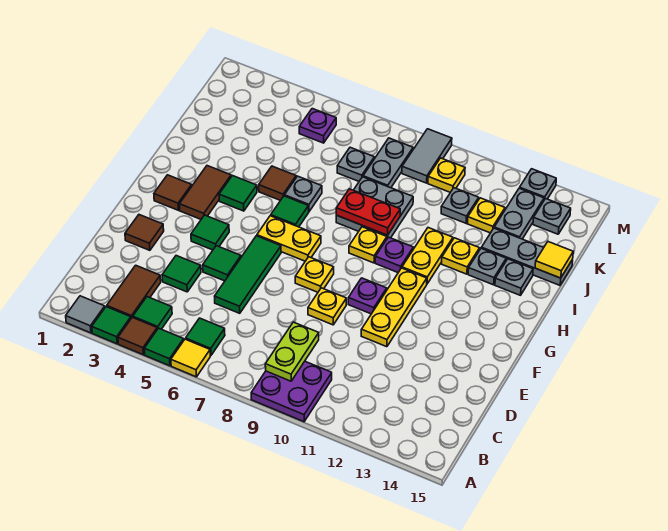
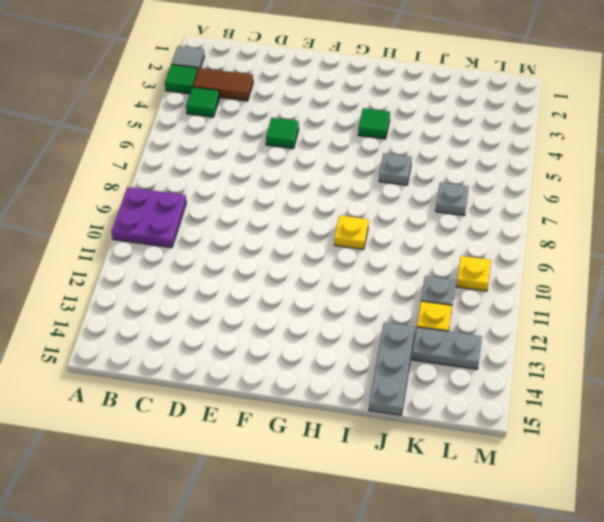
none -> brown 1x1 tile [118,317,157,355]
none -> green 1x1 tile [144,328,184,366]
none -> yellow 1x1 tile [171,339,210,377]
none -> green 1x1 tile [186,318,225,355]

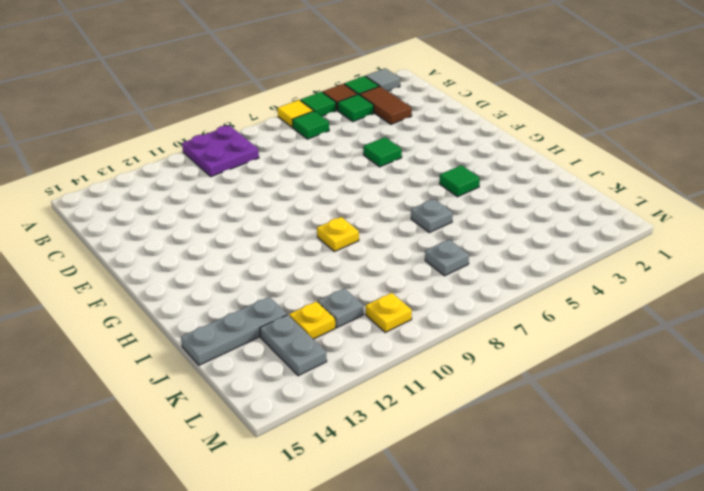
none -> green 1x1 tile [162,256,201,292]
none -> green 1x3 tile [215,236,281,313]
none -> brown 1x1 tile [125,215,164,250]
none -> yellow 1x1 plate [308,288,346,325]

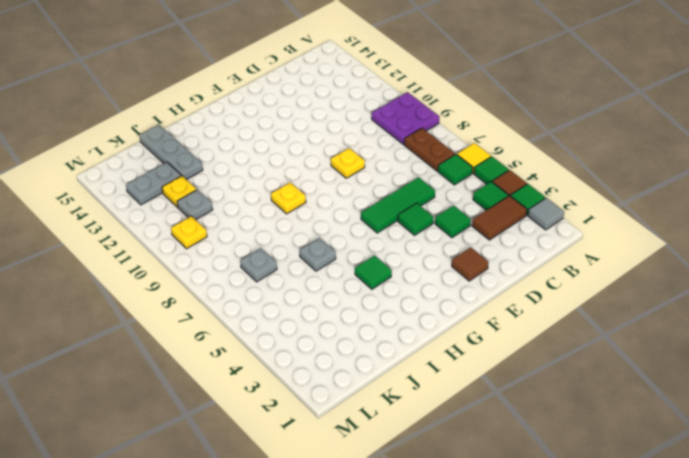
brown 1x2 plate [404,128,455,171] -> none
none -> yellow 1x3 plate [361,268,427,347]
none -> green 1x1 tile [191,215,229,250]
none -> yellow 1x1 plate [295,257,334,292]
none -> purple 1x1 plate [348,278,387,314]

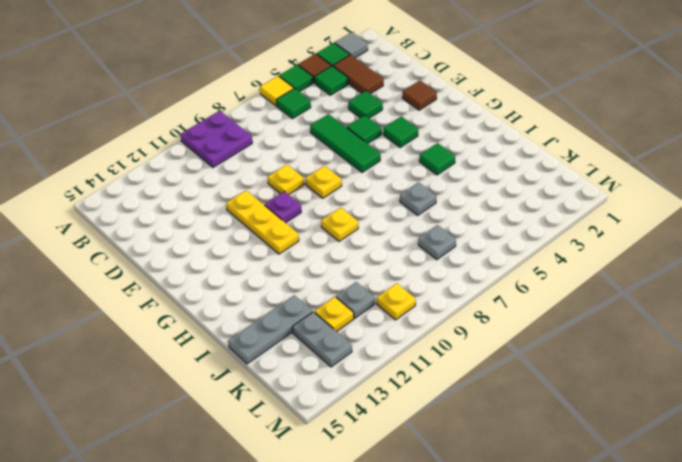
none -> brown 1x1 tile [154,175,192,210]
none -> brown 1x2 tile [179,166,231,219]
none -> yellow 1x2 plate [257,216,321,261]
none -> green 1x1 tile [271,196,309,227]

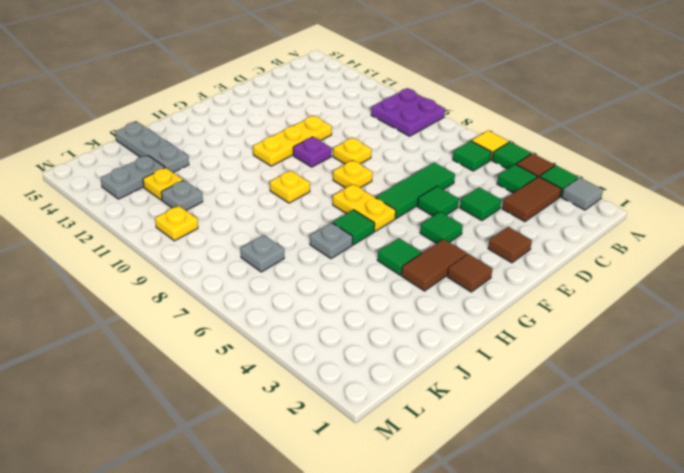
none -> purple 1x1 plate [375,237,413,272]
none -> yellow 1x2 plate [402,228,453,284]
none -> brown 1x1 tile [259,166,296,200]
none -> grey 2x2 plate [336,177,413,238]

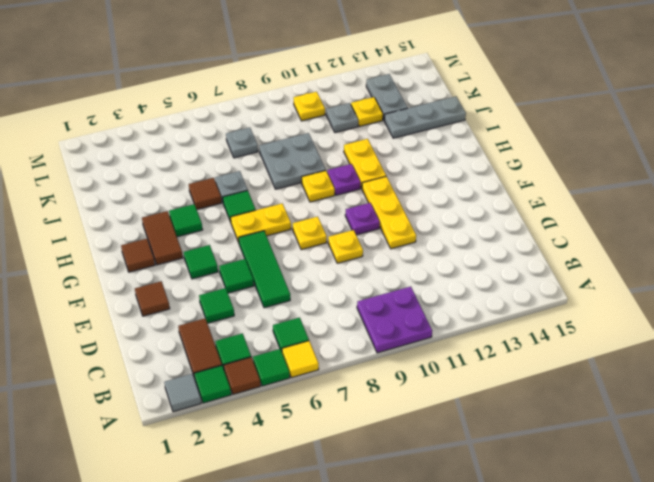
none -> yellow 1x1 plate [442,238,480,274]
none -> grey 1x1 plate [468,248,506,285]
none -> grey 1x1 plate [495,259,533,295]
none -> grey 1x2 plate [363,138,413,188]

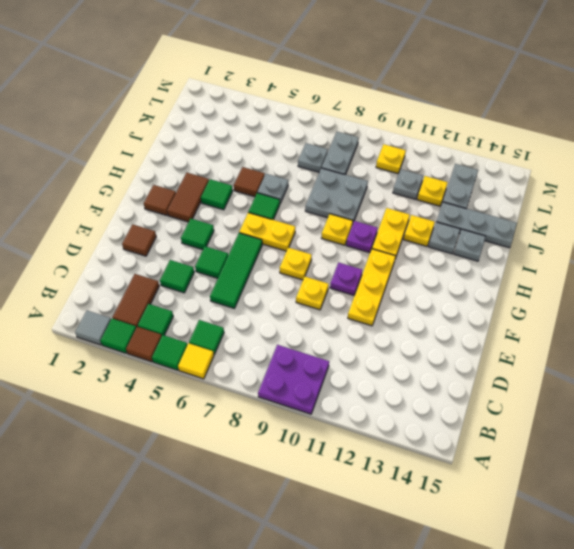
none -> purple 1x1 plate [299,109,336,143]
none -> grey 1x2 tile [402,129,452,183]
none -> grey 1x1 plate [533,199,571,234]
none -> grey 1x1 plate [520,169,556,200]

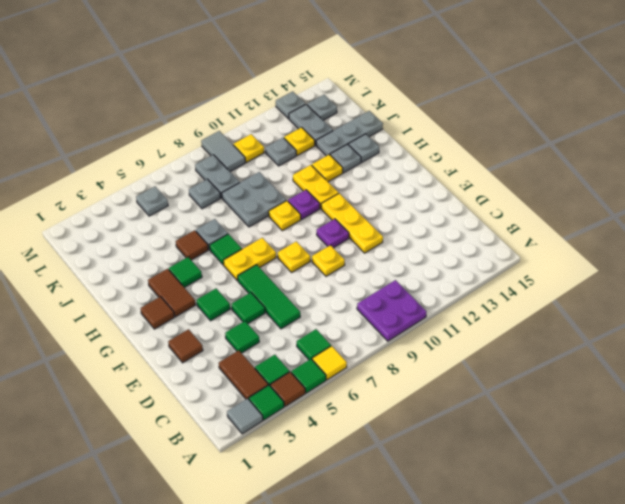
grey 1x1 plate [136,187,168,216] -> purple 1x1 plate [299,109,336,143]
none -> lime 1x2 plate [265,322,319,381]
none -> red 1x2 plate [336,189,400,235]
none -> yellow 1x1 tile [535,242,573,278]

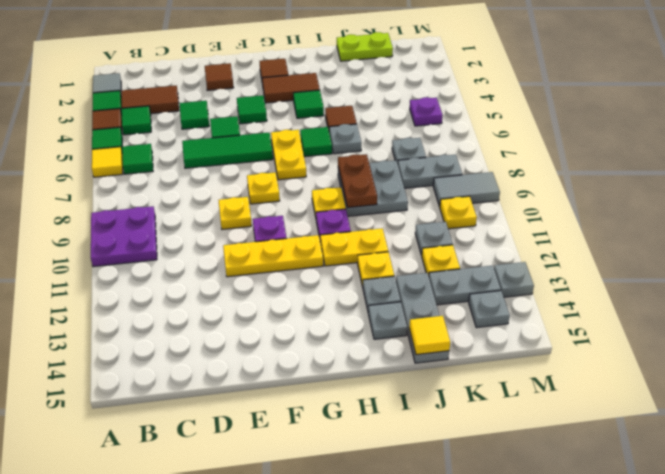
brown 1x2 plate [338,154,377,208] -> red 1x2 plate [336,189,400,235]
lime 1x2 plate [337,32,393,61] -> lime 1x2 plate moved to [265,322,319,381]

